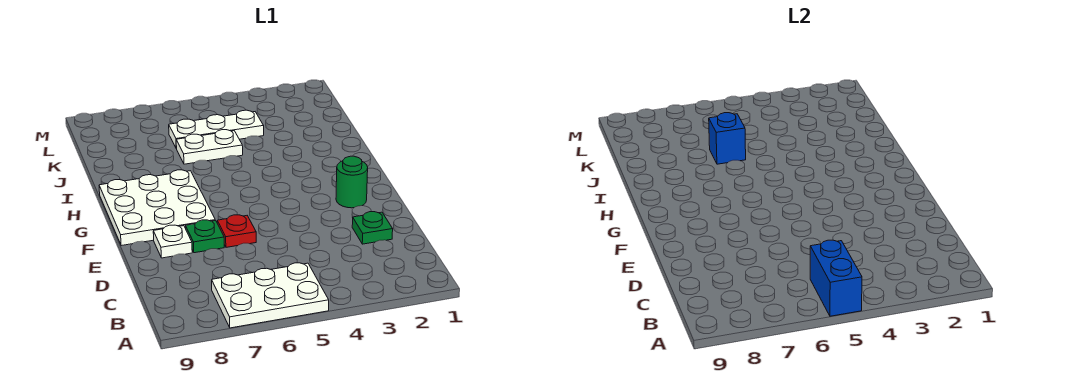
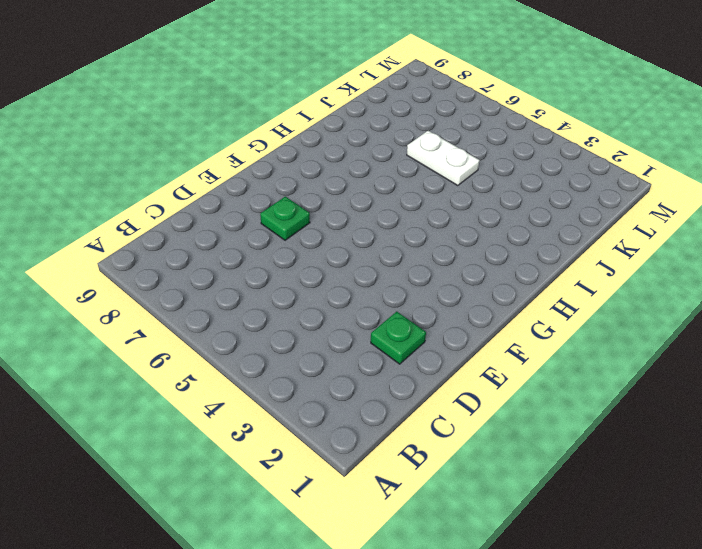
none -> white 2x3 plate [212,263,329,328]
none -> red 1x1 plate [217,215,256,247]

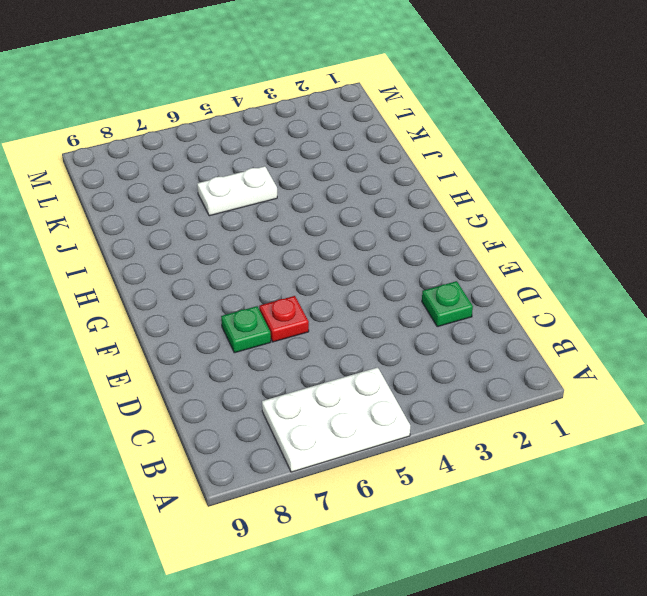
none -> white 1x1 plate [153,225,192,258]
none -> green 1x1 round brick [336,156,368,208]

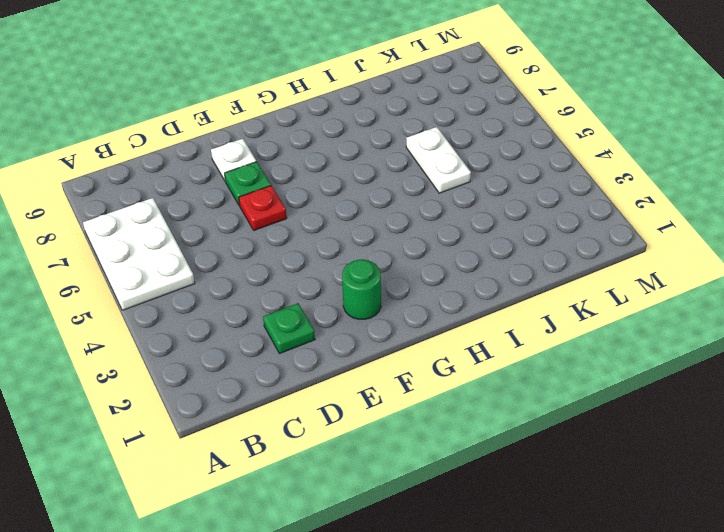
none -> white 3x3 plate [99,170,215,246]
none -> white 1x3 plate [169,110,264,149]

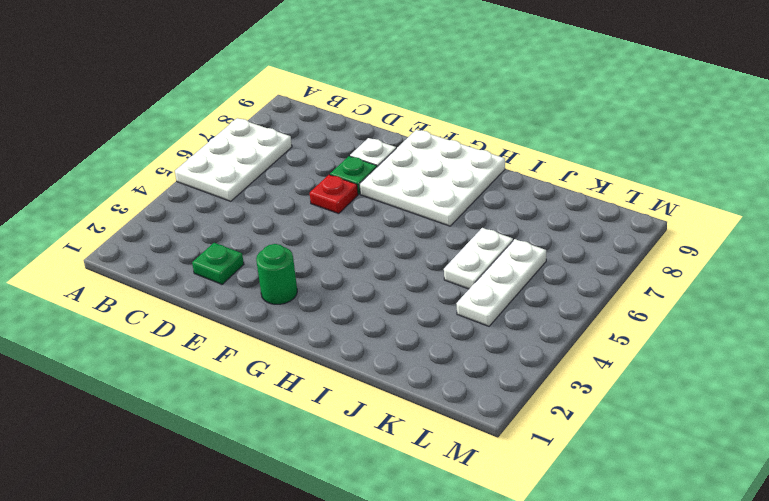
none -> blue 1x2 brick [810,240,862,316]
none -> blue 1x1 brick [709,113,746,164]

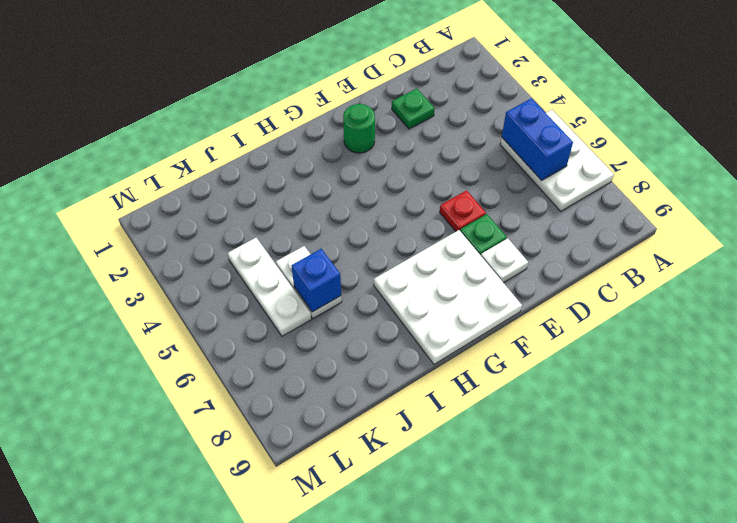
blue 1x2 brick [502,98,573,181] -> blue 1x2 brick turned to [810,240,862,316]

